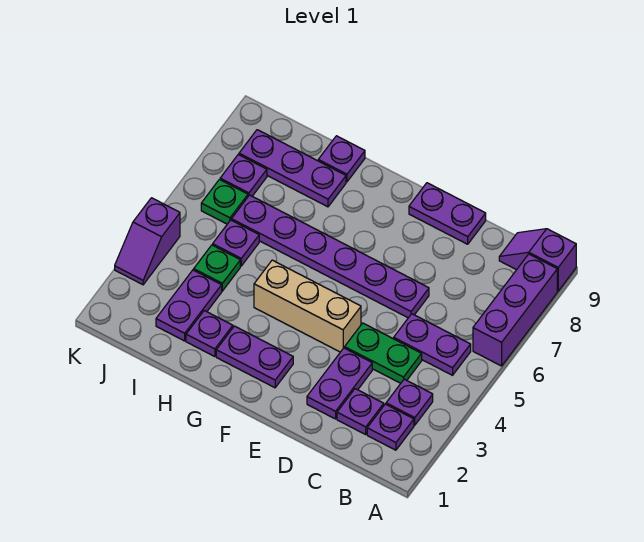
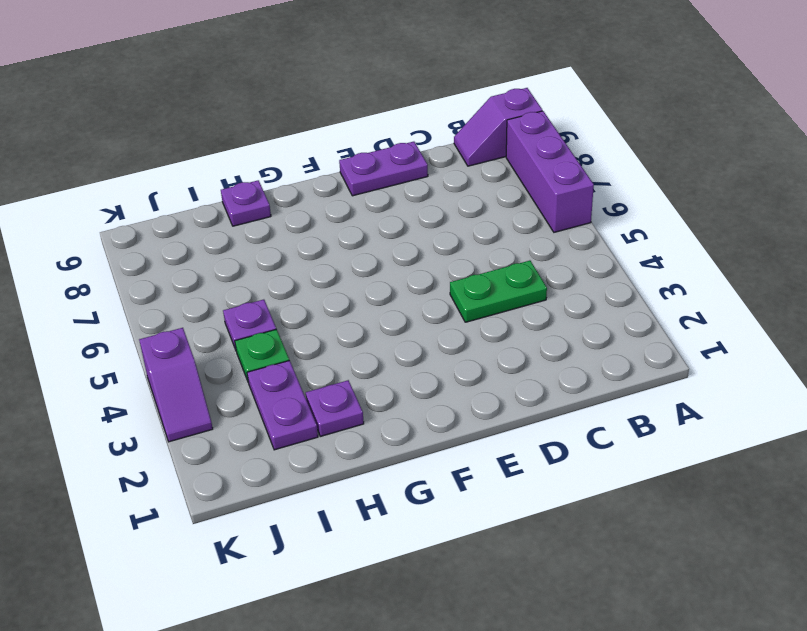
none -> purple 1x1 plate [367,404,414,450]
none -> purple 1x1 plate [386,379,433,425]
none -> purple 1x2 plate [394,314,471,375]

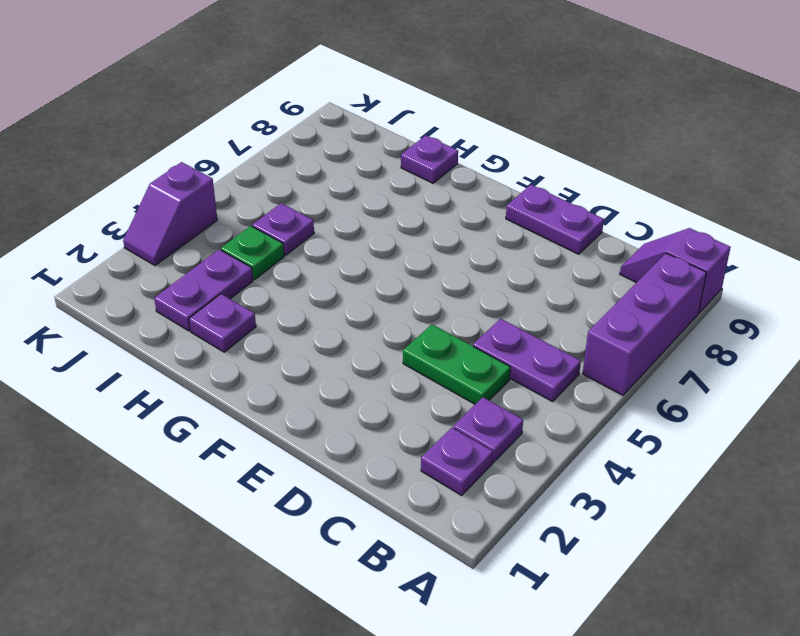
none -> purple 1x1 plate [337,389,384,434]
none -> purple 1x2 plate [307,348,372,419]
none -> purple 1x6 plate [231,195,429,318]

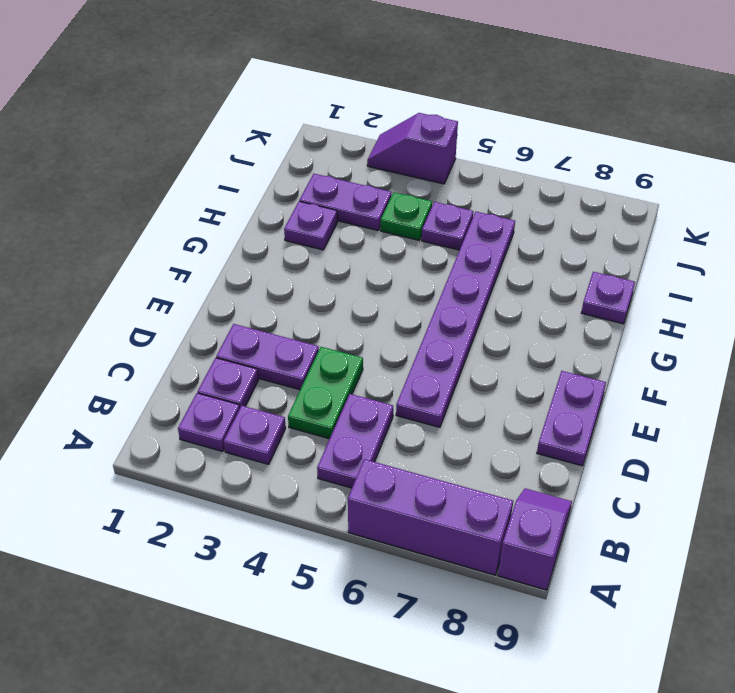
none -> tan 1x3 brick [254,260,361,352]
none -> purple 1x2 plate [216,326,293,388]
none -> purple 1x3 plate [239,130,346,207]

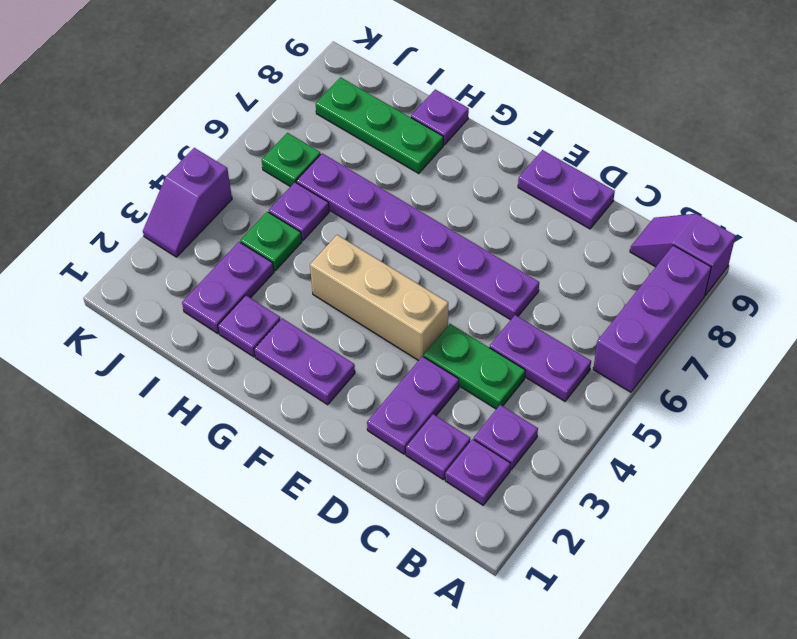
green 1x3 plate [316,77,443,173] -> purple 1x3 plate [239,130,346,207]
none -> purple 1x1 plate [220,155,267,196]

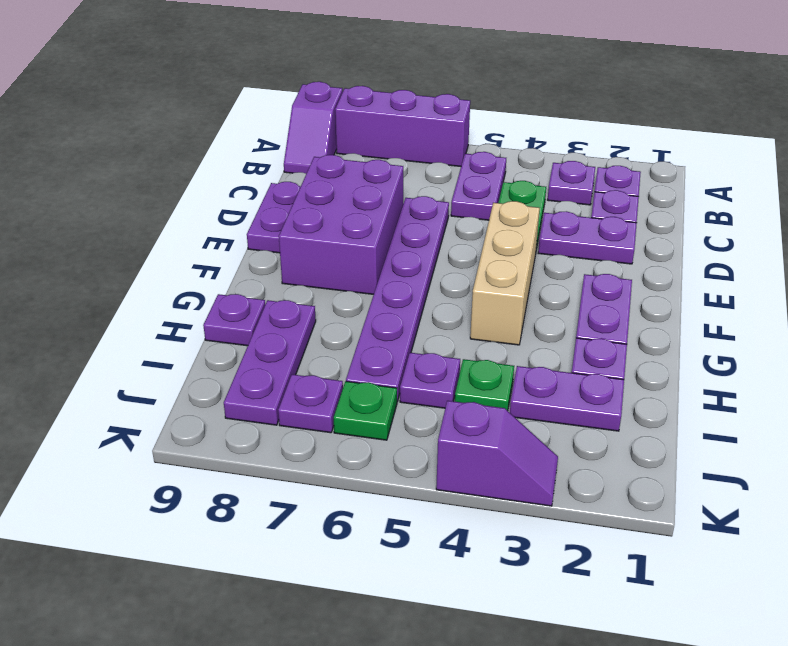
purple 2x3 brick [279,155,403,294] -> none

